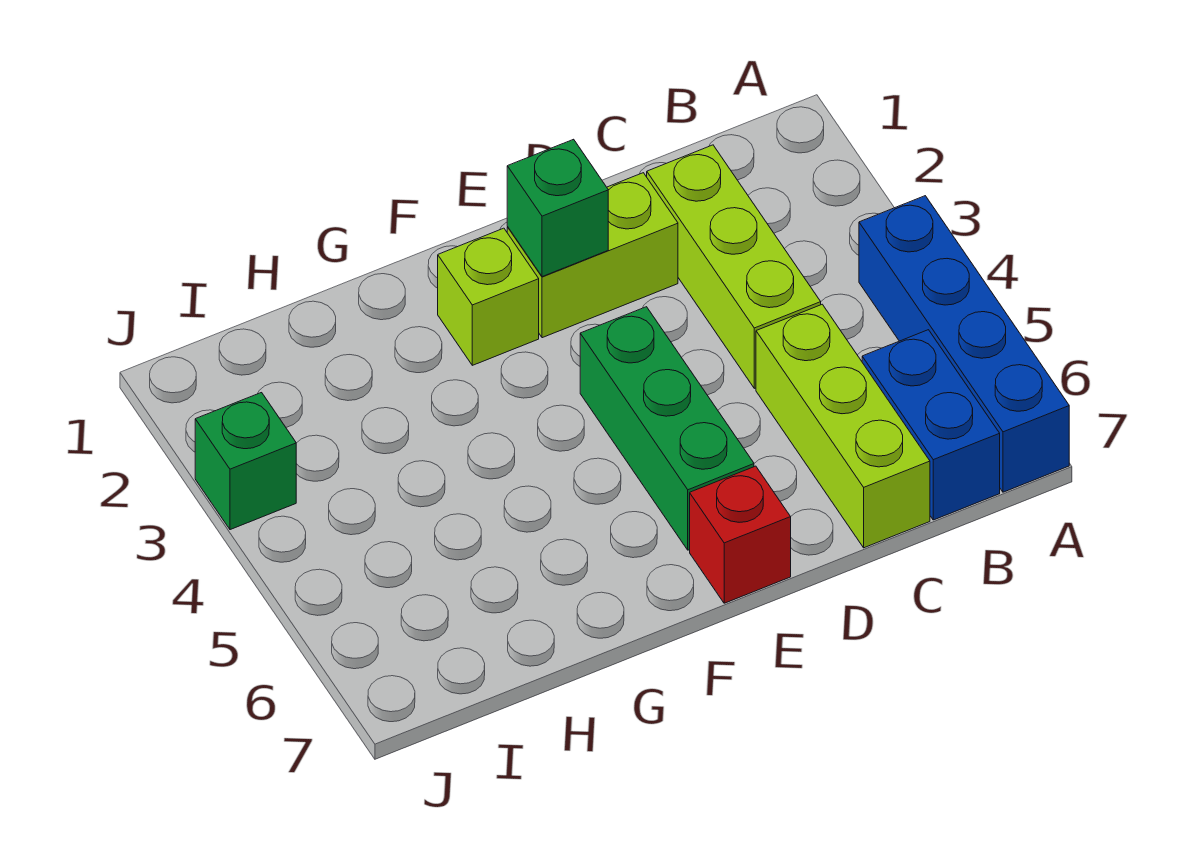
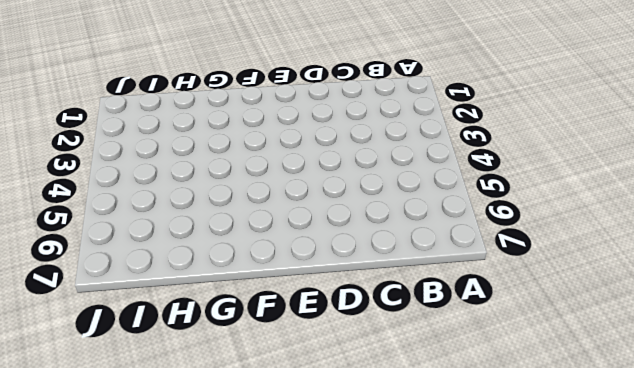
none -> blue 1x4 brick [859,196,1069,492]
none -> blue 1x2 brick [862,330,1000,520]

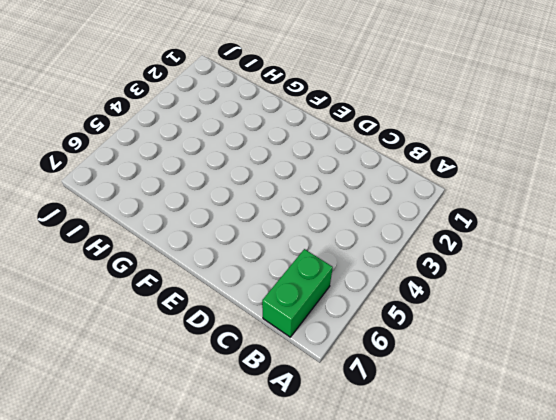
green 1x2 brick [262,249,333,337] -> blue 1x2 brick [862,330,1000,520]
none -> blue 1x4 brick [859,196,1069,492]
none -> lime 1x3 brick [647,145,821,388]

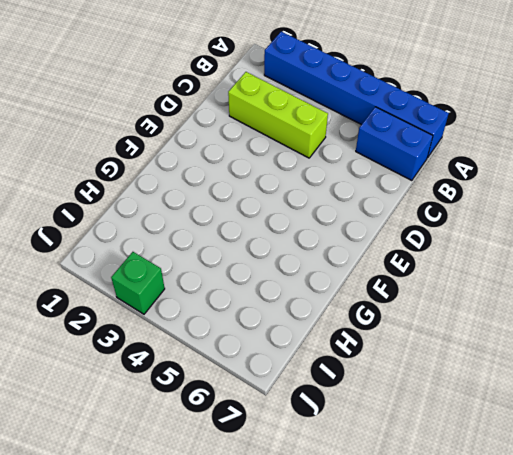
blue 1x6 brick [264,32,449,158] -> blue 1x4 brick [859,196,1069,492]
none -> lime 1x3 brick [756,304,930,548]
none -> lime 1x2 brick [507,173,678,338]

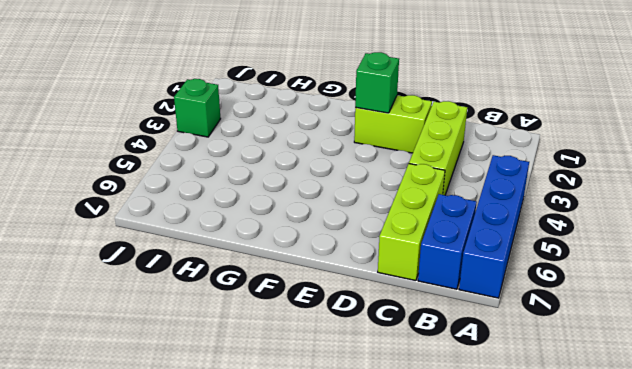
none -> green 1x3 brick [580,307,754,550]
none -> red 1x1 brick [690,466,791,603]

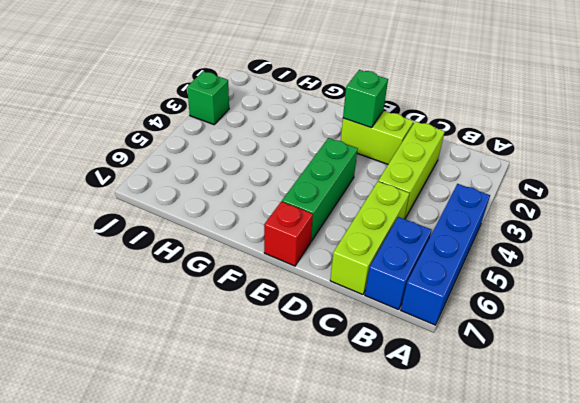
none -> lime 1x1 brick [438,228,539,365]

